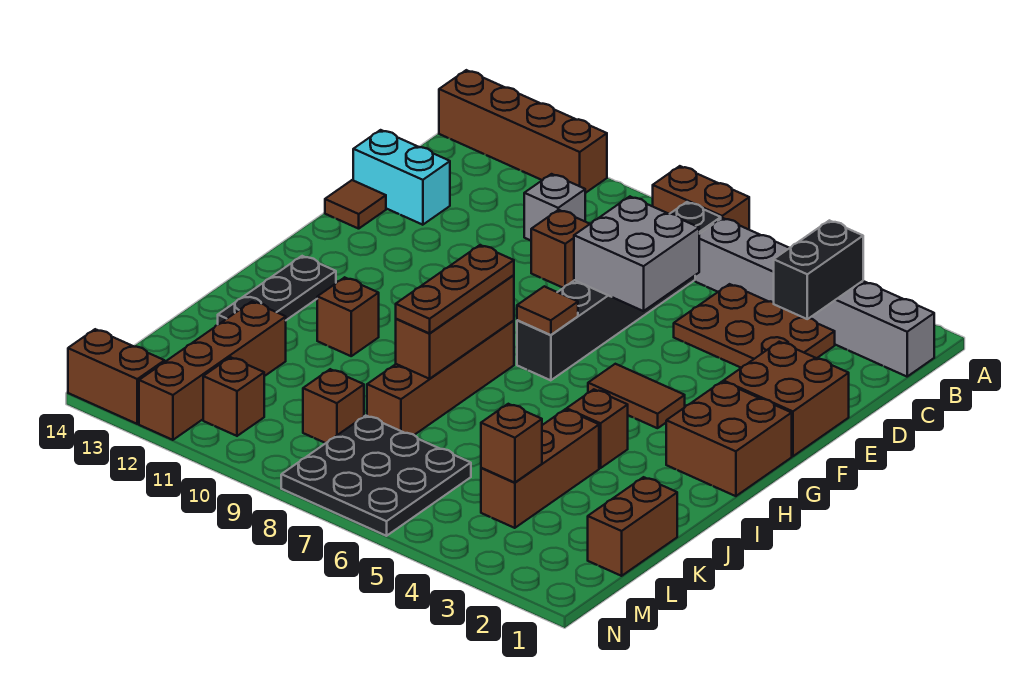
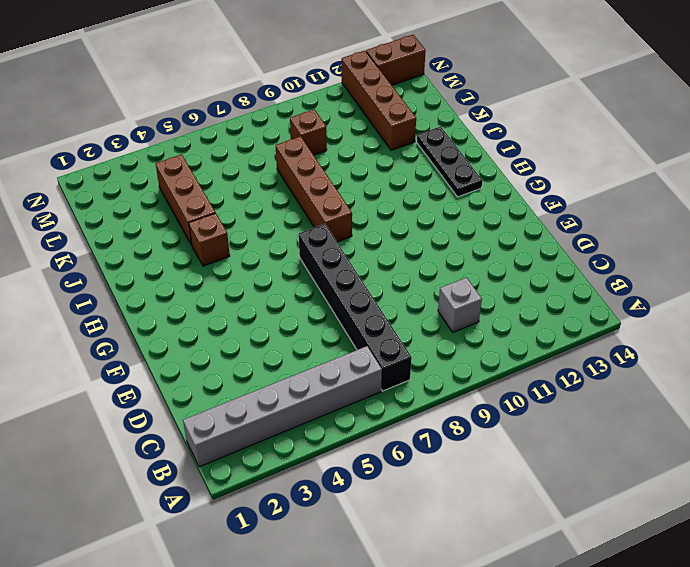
none -> brown 1x2 brick [653,166,749,229]
none -> brown 1x4 brick [439,70,607,193]
none -> brown 2x3 plate [674,284,835,368]

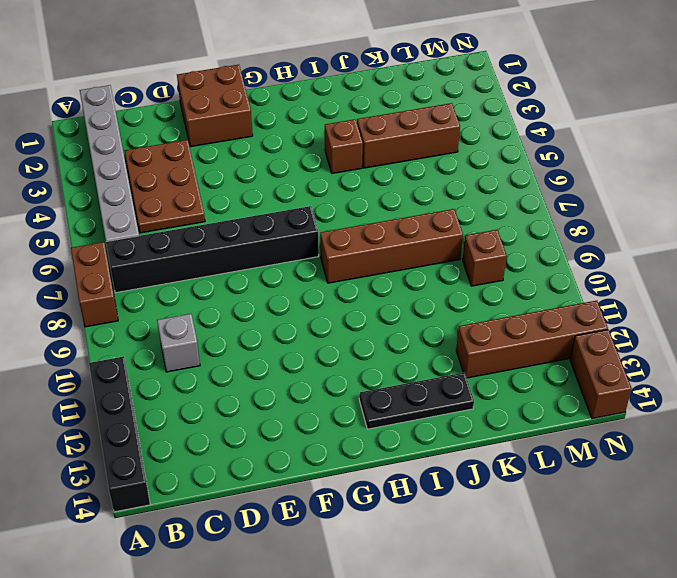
black 1x4 brick [89,357,150,512] -> brown 1x4 brick [439,70,607,193]
none -> brown 1x1 brick [531,210,589,288]
none -> cyan 1x2 brick [353,130,450,225]
none -> brown 1x1 tile [325,180,386,229]

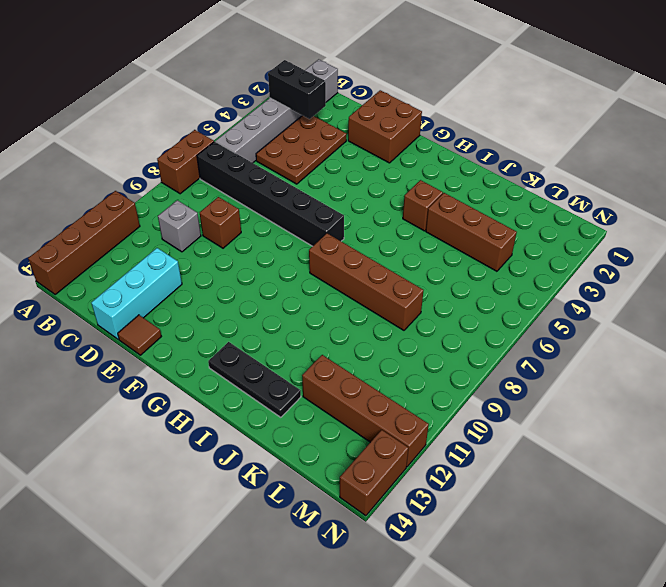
cyan 1x3 brick [91,248,182,339] -> cyan 1x2 brick [353,130,450,225]
none -> brown 2x2 brick [666,382,792,496]
none -> brown 1x2 tile [588,364,685,428]
none -> brown 1x1 brick [317,277,379,356]

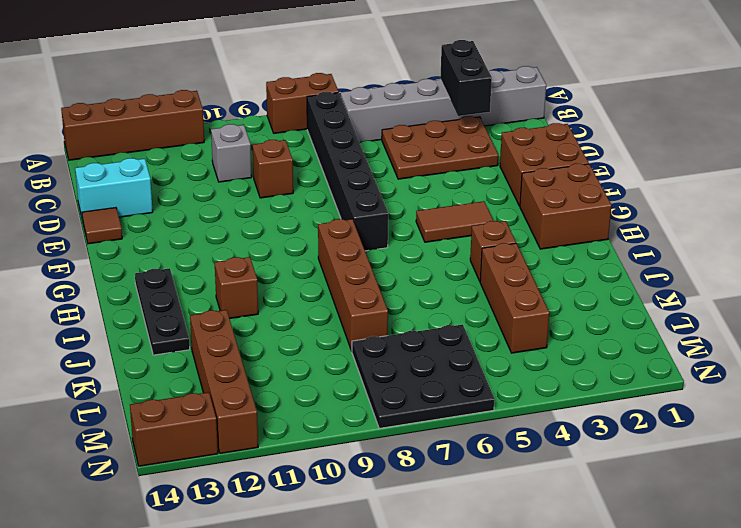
none -> brown 1x2 brick [588,477,677,576]
none -> brown 1x1 brick [303,369,364,443]
none -> brown 1x1 brick [203,357,264,436]

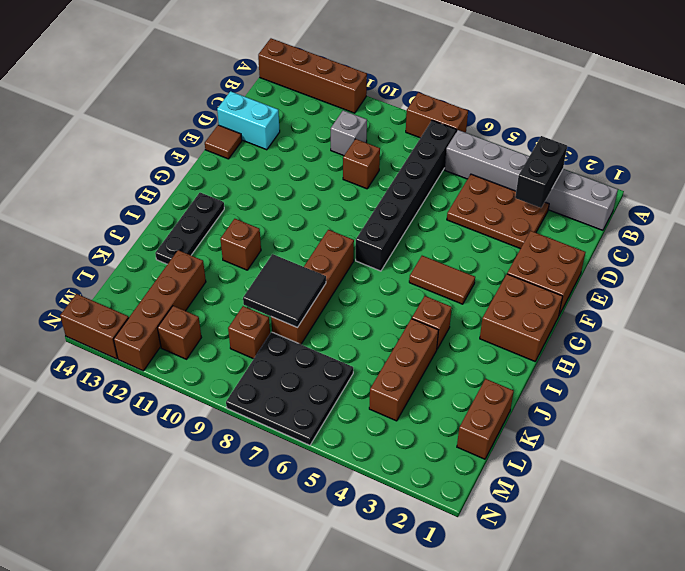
black 2x2 tile [243,254,326,328] -> brown 1x3 brick [396,275,514,379]
none -> grey 2x2 brick [574,197,699,311]
none -> brown 1x1 tile [517,286,578,335]
none -> brown 1x1 brick [481,404,542,483]

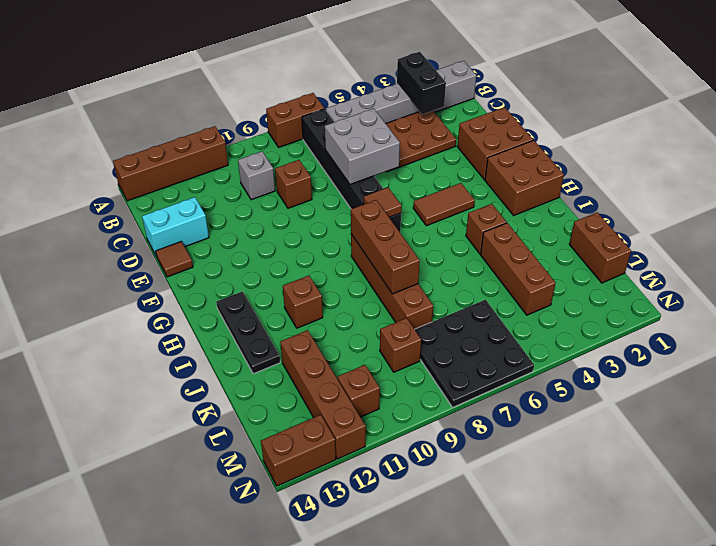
none -> brown 1x1 brick [481,404,542,483]
none -> brown 1x3 plate [396,245,514,333]

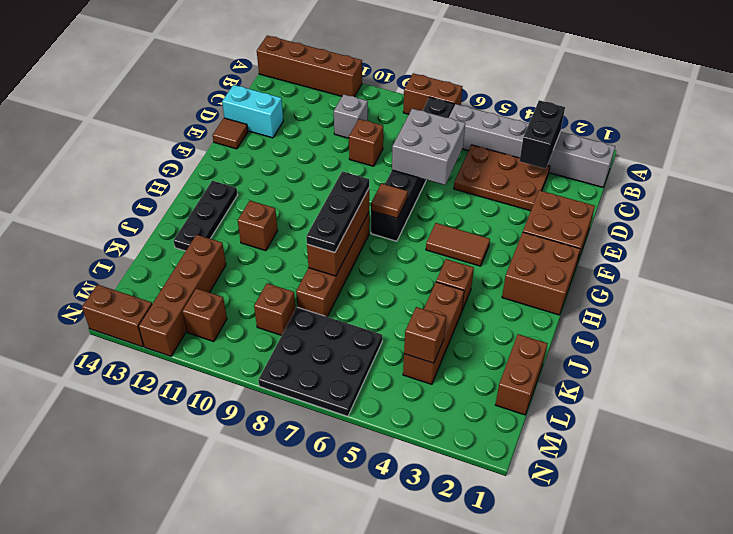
black 1x3 plate [306,171,369,253] -> brown 1x3 plate [396,245,514,333]

